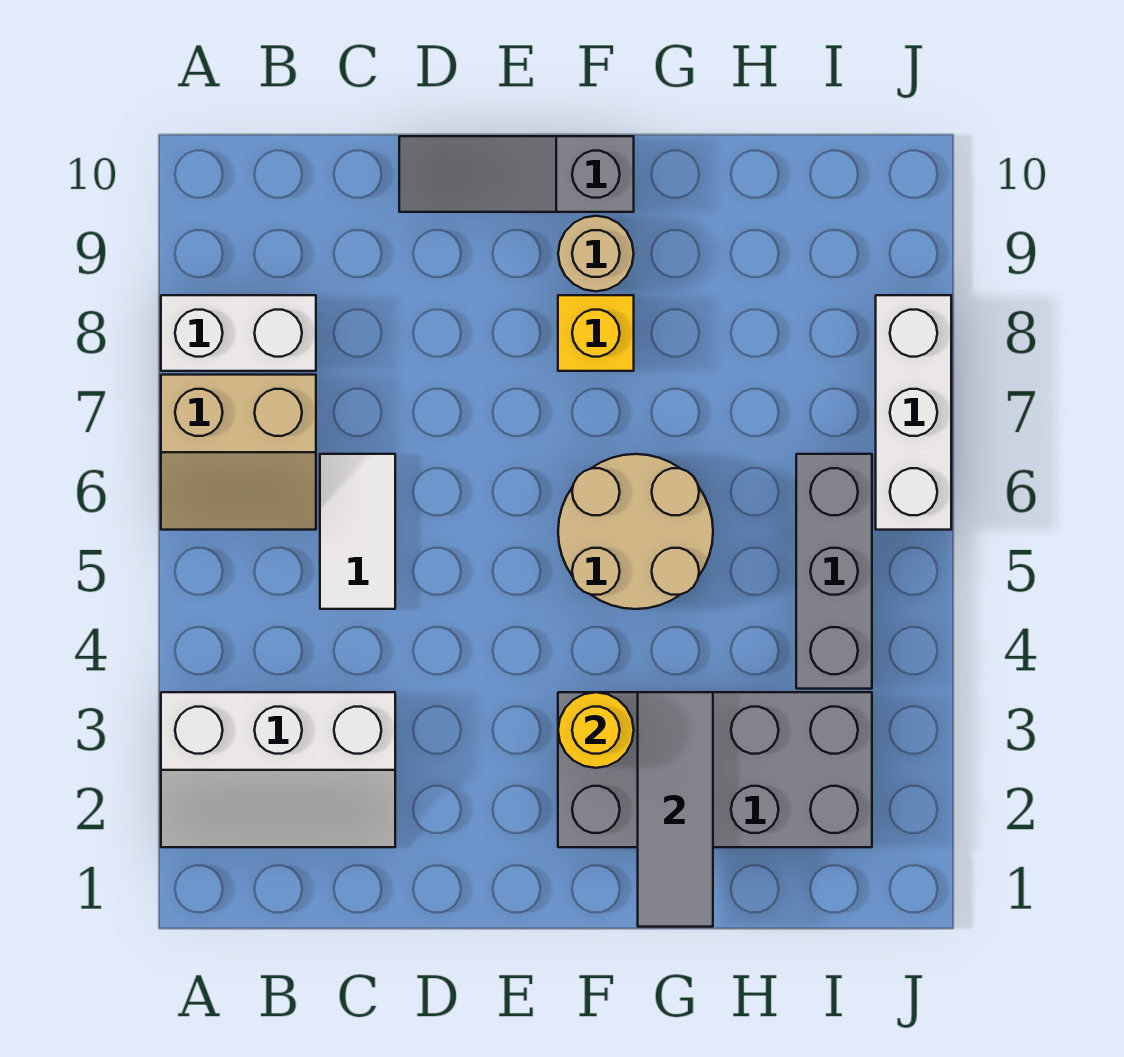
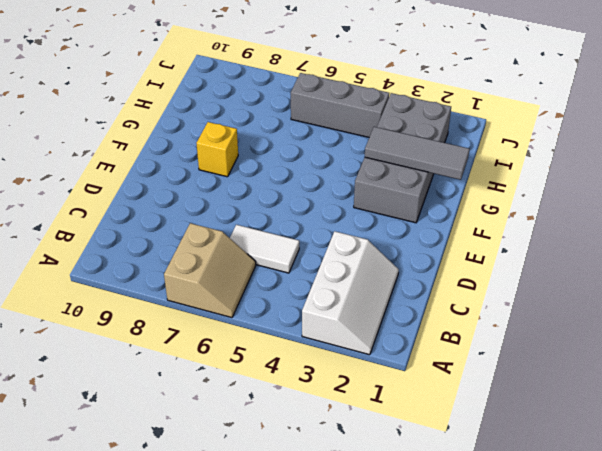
none -> white 1x2 brick [161,295,316,371]
none -> grey 1x3 slope [399,136,634,212]
none -> tan 2x2 round brick [558,454,713,609]

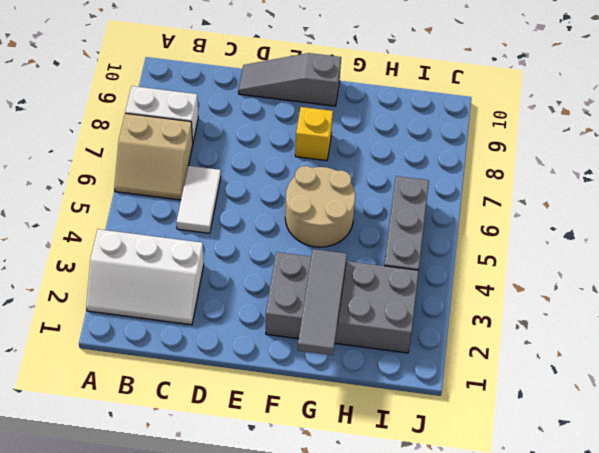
none -> tan 1x1 round brick [558,216,634,291]
none -> white 1x3 brick [876,295,951,530]
none -> yellow 1x1 round brick [558,692,634,768]

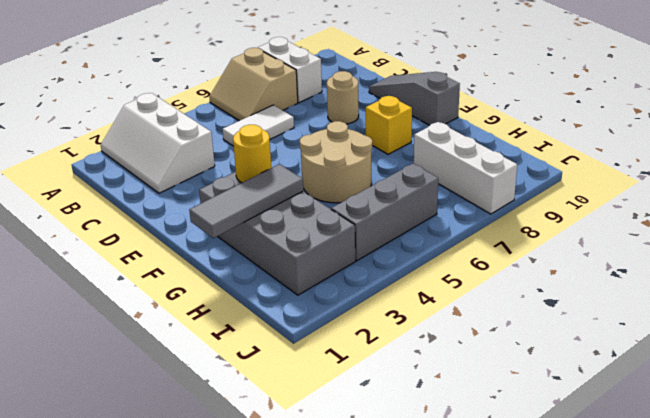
tan 1x1 round brick [327,71,359,124] -> tan 1x1 round brick moved to [558,216,634,291]
white 1x3 brick [414,122,517,214] -> white 1x3 brick turned to [876,295,951,530]

